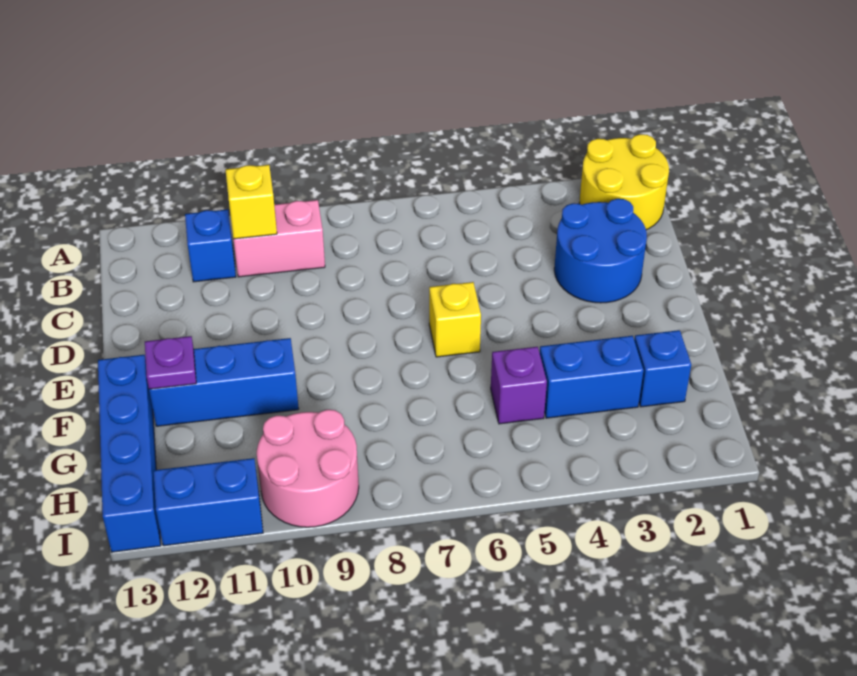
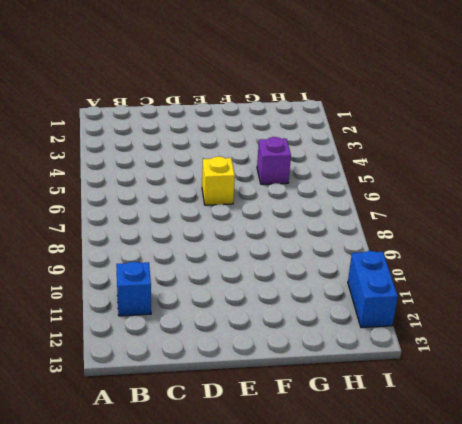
none -> yellow 2x2 round brick [579,134,669,230]
none -> pink 1x2 brick [234,200,325,277]
none -> blue 2x2 round brick [554,199,647,303]

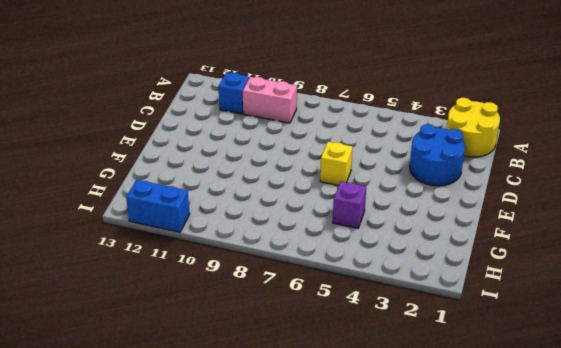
none -> blue 1x3 brick [149,338,299,426]
none -> blue 1x4 brick [98,355,161,552]
none -> blue 1x1 brick [634,330,691,407]

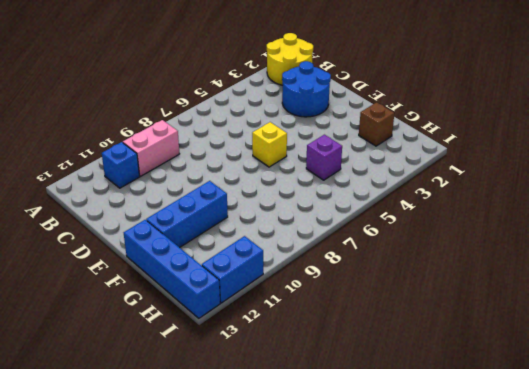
brown 1x1 brick [359,102,394,146] -> blue 1x1 brick [634,330,691,407]
none -> blue 1x2 brick [540,336,643,418]
none -> pink 2x2 round brick [257,410,359,527]
none -> yellow 1x1 brick [226,165,277,239]

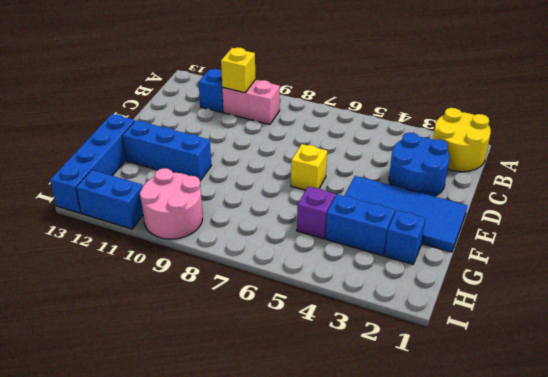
blue 2x4 tile [344,176,467,252] -> none
none -> purple 1x1 plate [145,336,196,389]

